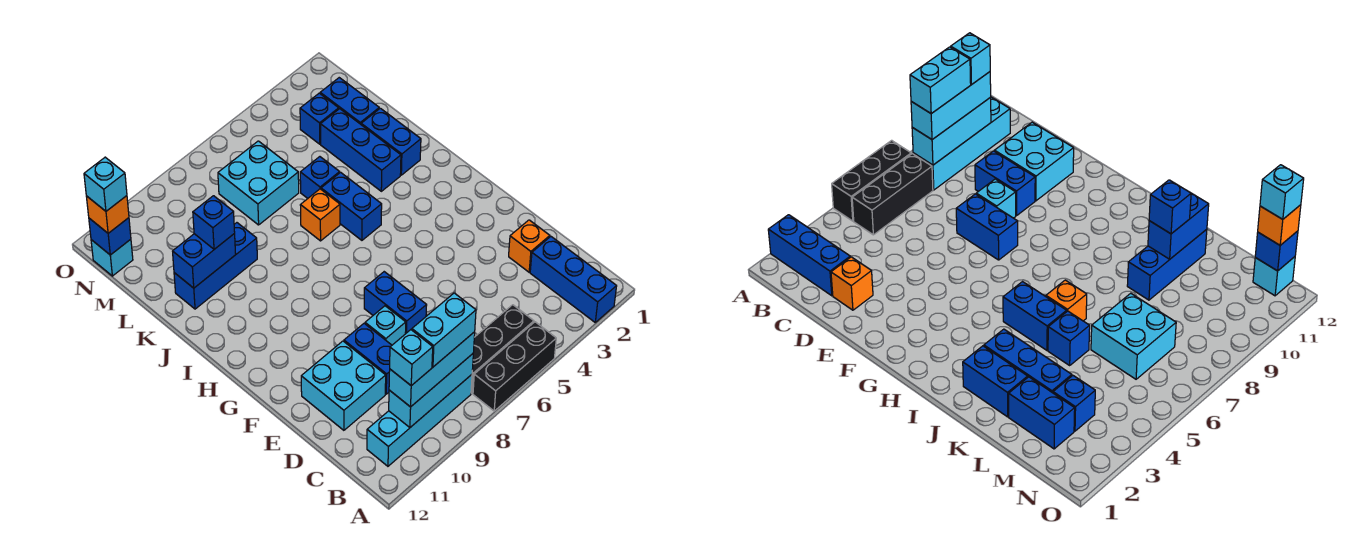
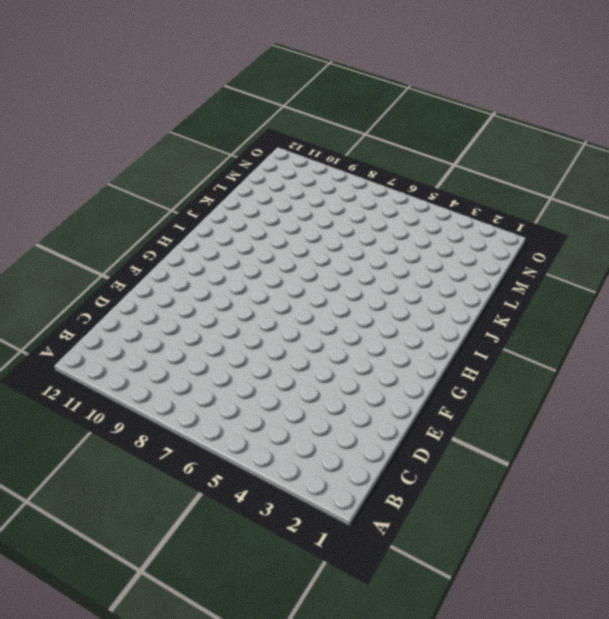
none -> blue 1x3 brick [530,237,617,322]
none -> black 1x3 brick [473,322,556,411]
none -> black 1x3 brick [471,305,534,393]

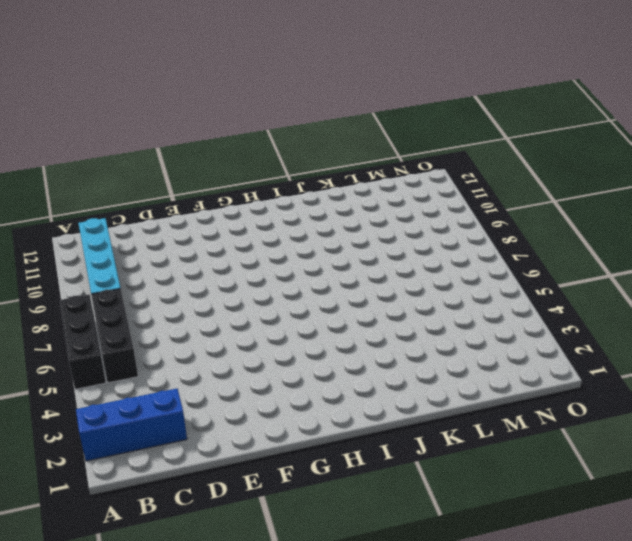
none -> orange 1x1 brick [509,220,550,272]
none -> blue 1x2 brick [344,323,392,394]
none -> cyan 2x2 brick [301,341,386,430]

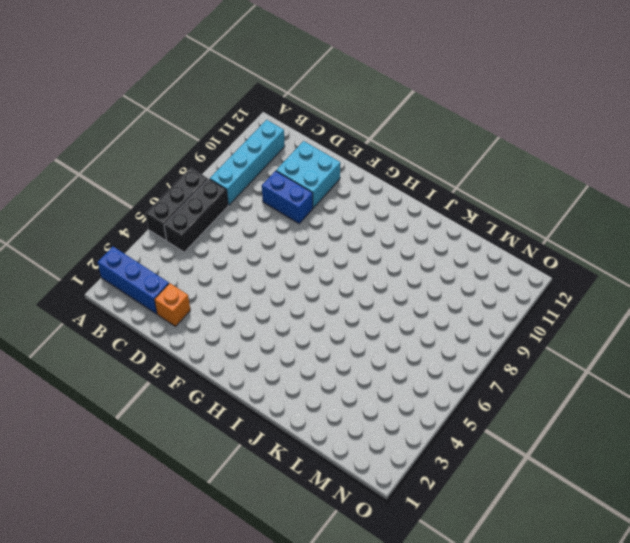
none -> blue 1x2 brick [364,272,427,334]
none -> cyan 1x1 brick [365,306,406,345]
none -> blue 1x2 brick [321,172,382,240]

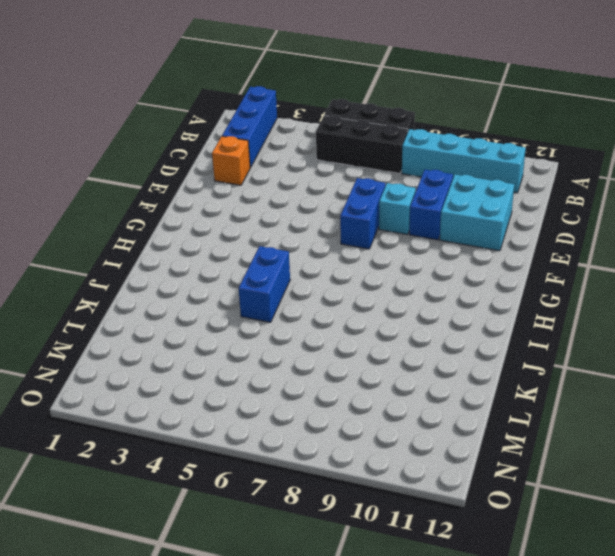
none -> blue 1x2 brick [361,108,421,175]
none -> blue 1x3 brick [321,109,401,191]
none -> orange 1x1 brick [300,189,340,241]

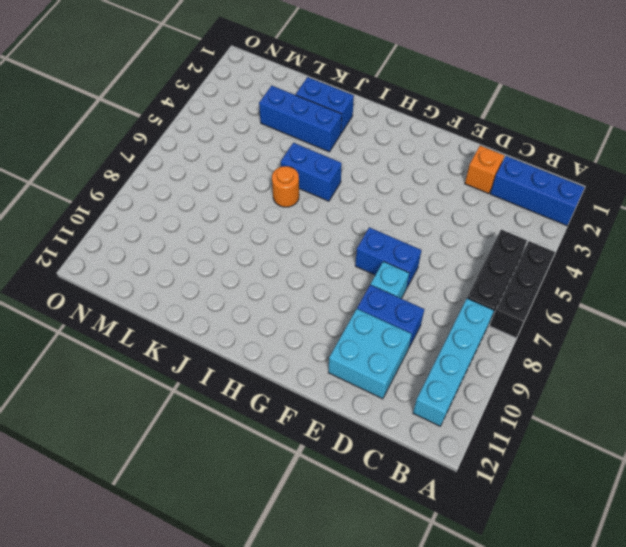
orange 1x1 round brick [272,166,299,207] -> orange 1x1 brick [300,189,340,241]
none -> blue 1x1 brick [300,157,340,198]
none -> blue 1x3 brick [174,223,257,309]
none -> blue 1x2 brick [320,78,379,124]

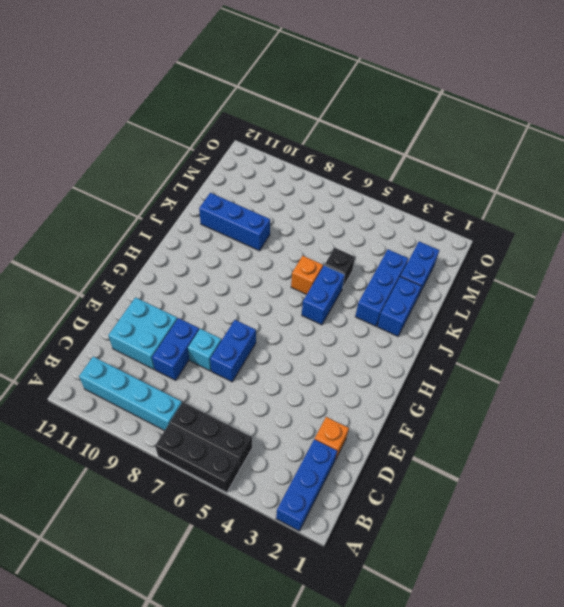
black 1x1 brick [325,248,355,287] -> blue 1x1 brick [300,157,340,198]
none -> cyan 2x2 brick [218,141,299,225]
none -> blue 1x1 brick [300,93,339,144]
none -> cyan 1x1 brick [91,239,133,276]

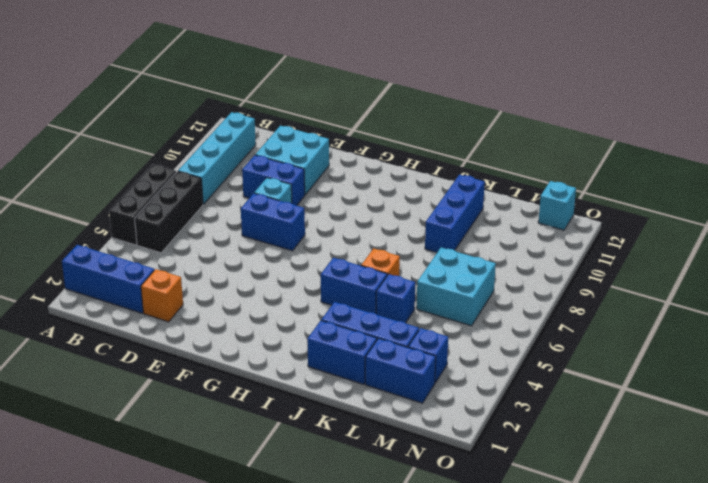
none -> cyan 1x3 brick [389,354,473,427]
none -> blue 1x2 brick [173,233,236,288]
none -> blue 1x1 brick [89,218,131,255]

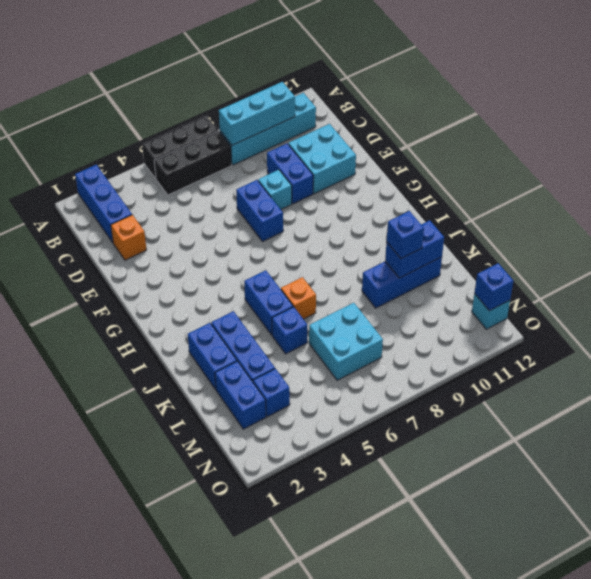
none -> cyan 1x3 brick [389,332,475,407]
none -> orange 1x1 brick [86,196,129,233]
none -> cyan 1x2 brick [412,293,476,367]

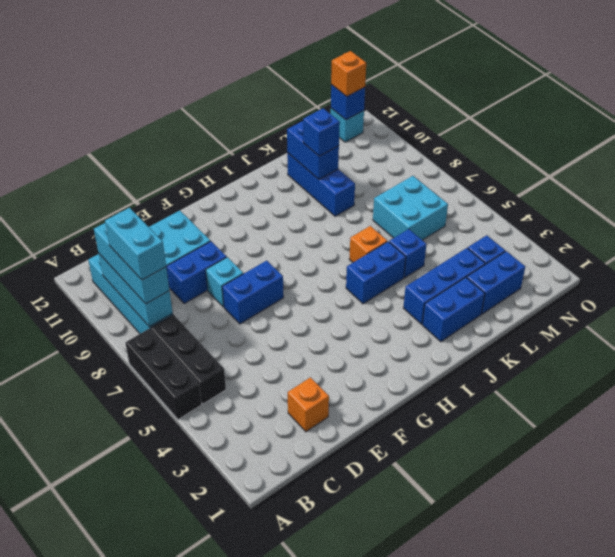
none -> blue 1x3 brick [530,237,617,322]
none -> cyan 1x1 brick [390,330,433,386]
none -> cyan 1x1 brick [84,157,127,211]

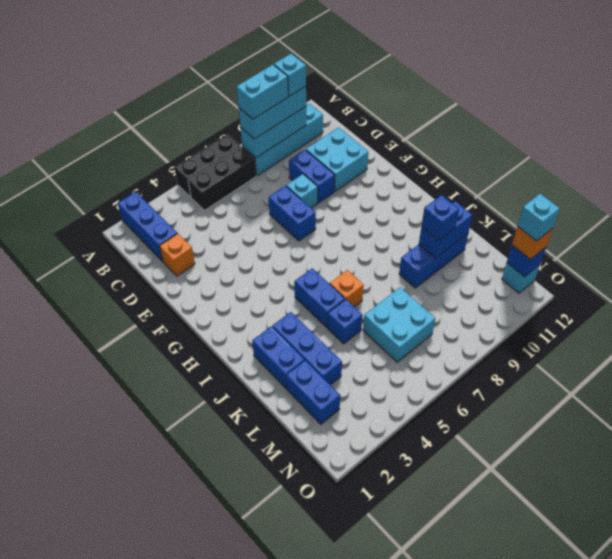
none -> blue 1x1 brick [300,93,339,144]

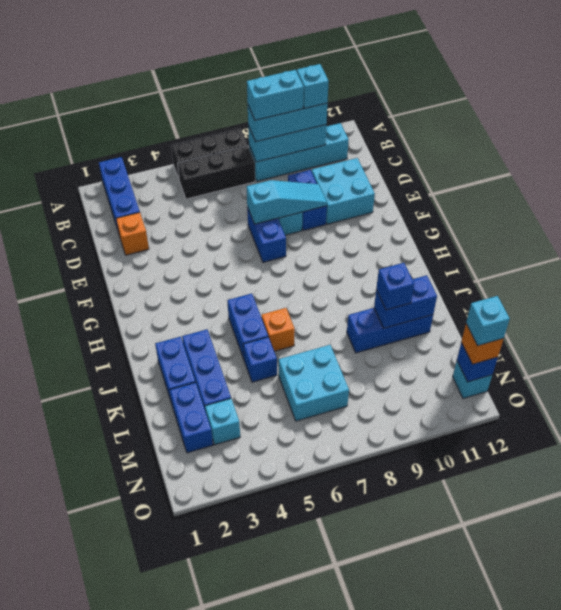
cyan 1x3 slope [247,180,327,224] -> none
cyan 1x1 brick [205,399,240,445] -> blue 1x1 brick [300,93,339,144]

